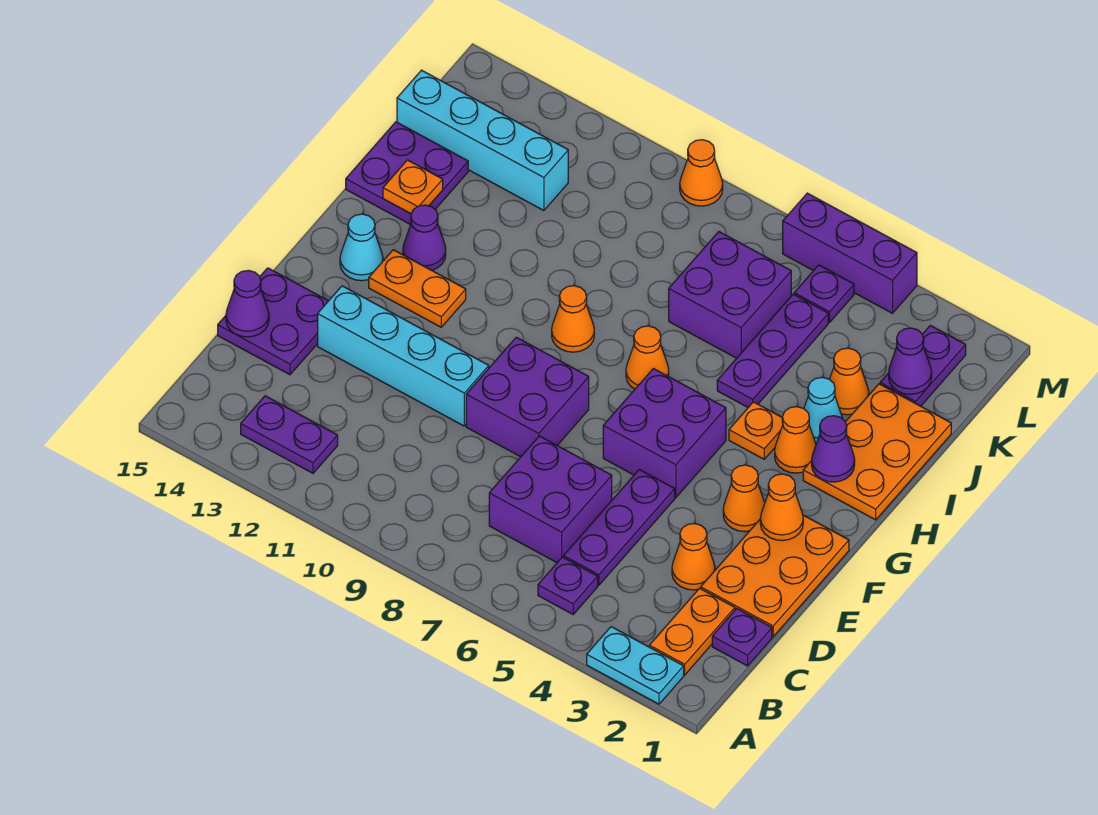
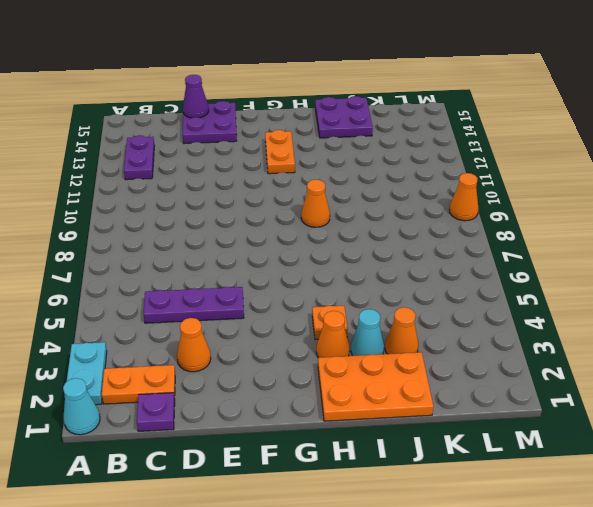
cyan 1x1 cone [63,378,100,435] -> cyan 1x1 cone moved to [340,214,383,281]
none -> purple 1x1 plate [538,557,598,614]
none -> purple 2x2 brick [489,436,612,563]
none -> orange 2x3 plate [701,515,849,637]
none -> purple 2x2 brick [466,337,589,457]

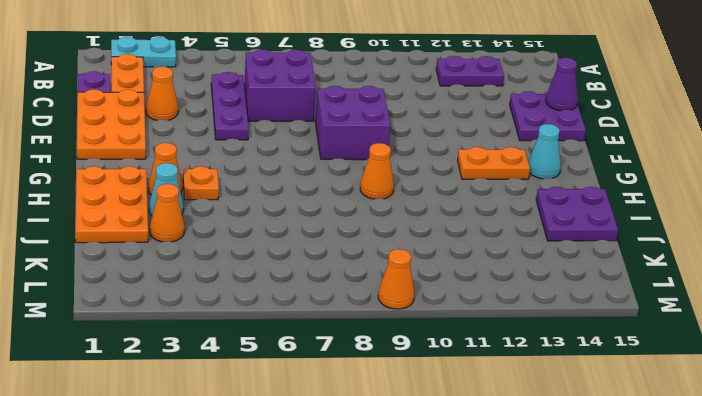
none -> purple 1x1 plate [538,557,598,614]
none -> cyan 1x4 brick [318,286,489,426]
none -> orange 1x1 cone [723,465,765,532]
none -> purple 2x2 brick [603,369,726,498]

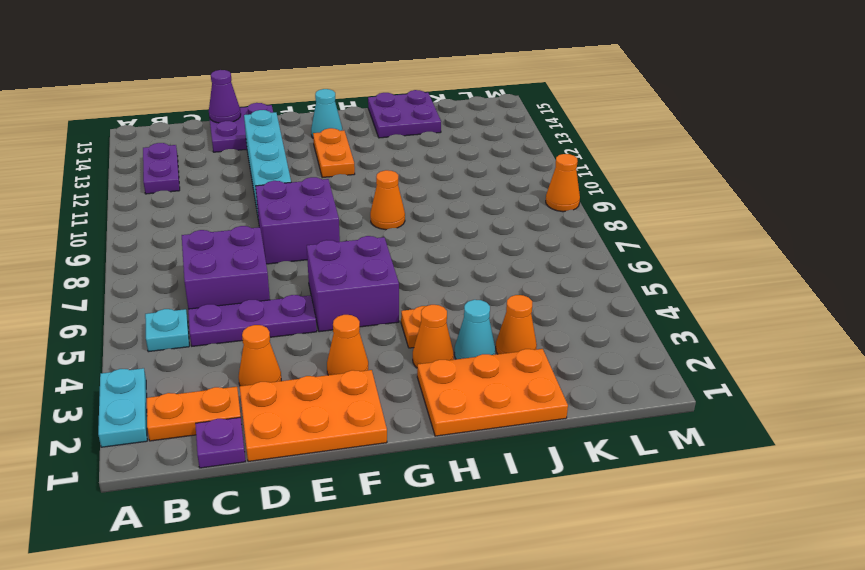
cyan 1x1 plate [145,309,189,352] -> purple 1x1 plate [538,557,598,614]
none -> orange 1x1 cone [626,326,669,389]
none -> purple 1x1 cone [403,205,446,270]
none -> purple 1x3 plate [717,294,828,407]
none -> purple 2x2 brick [669,232,791,358]

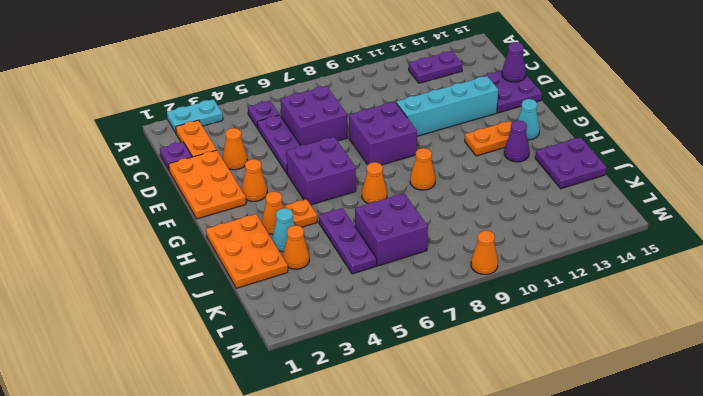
none -> purple 1x2 plate [880,325,966,406]
none -> cyan 1x4 brick [397,70,568,211]
none -> purple 1x1 plate [794,265,854,322]
none -> purple 1x3 brick [783,193,917,313]

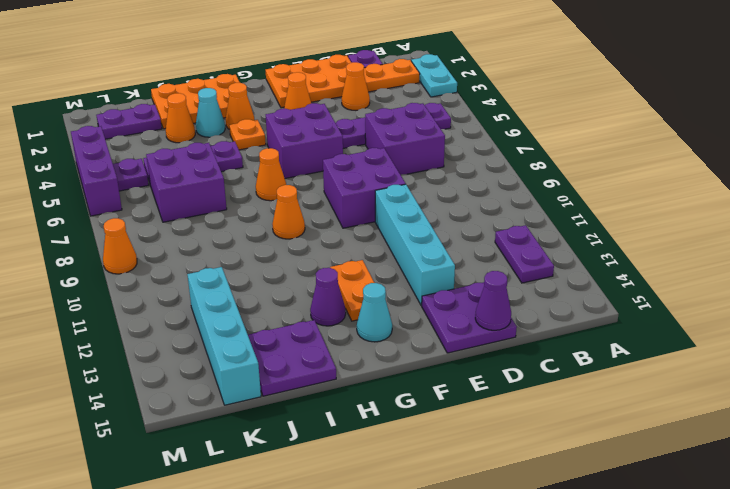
none -> orange 1x1 cone [760,474,803,541]
none -> purple 1x1 cone [812,416,855,482]
none -> orange 1x1 plate [383,160,443,214]
none -> purple 1x1 cone [889,328,932,394]

